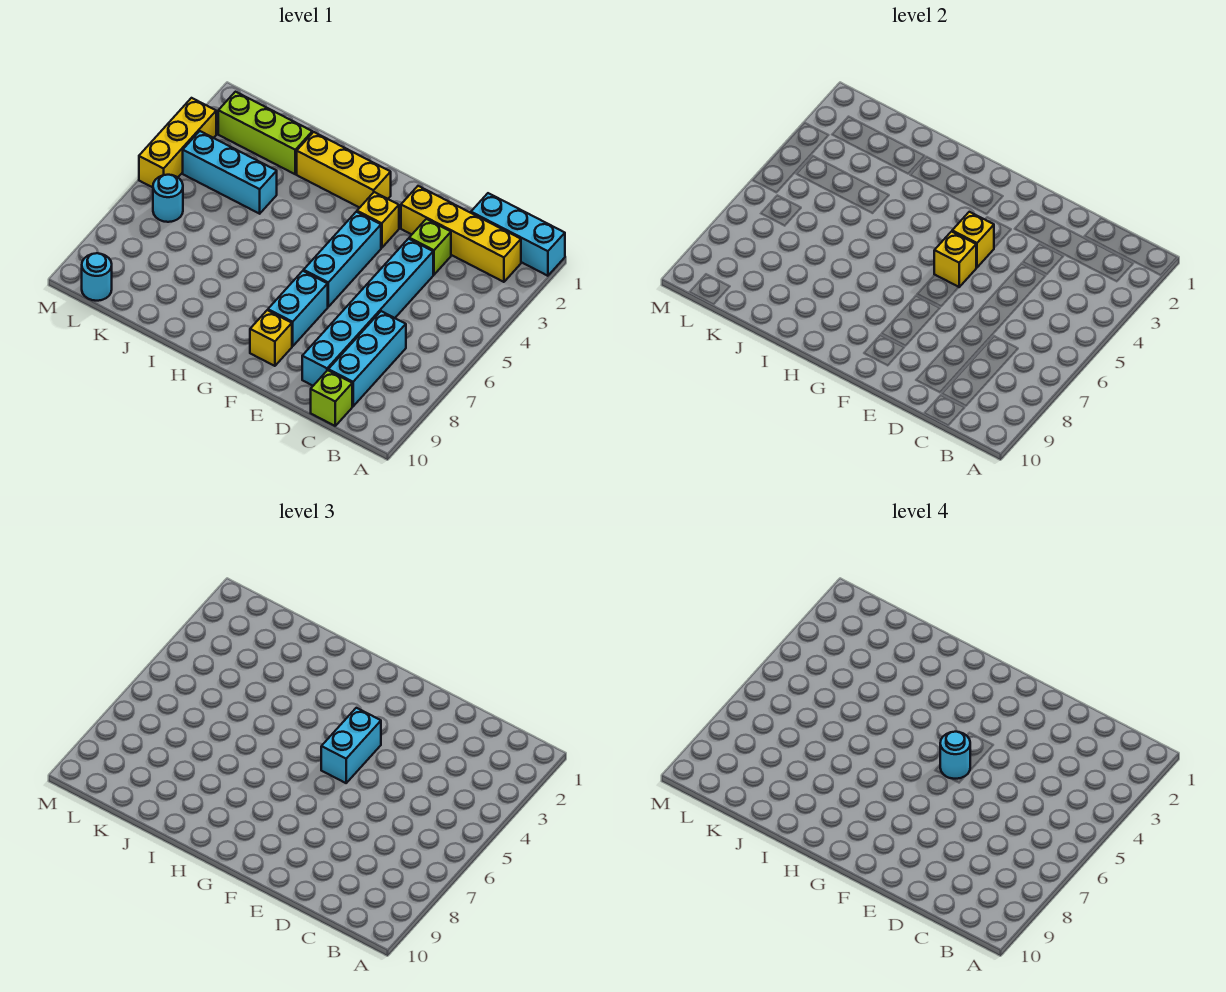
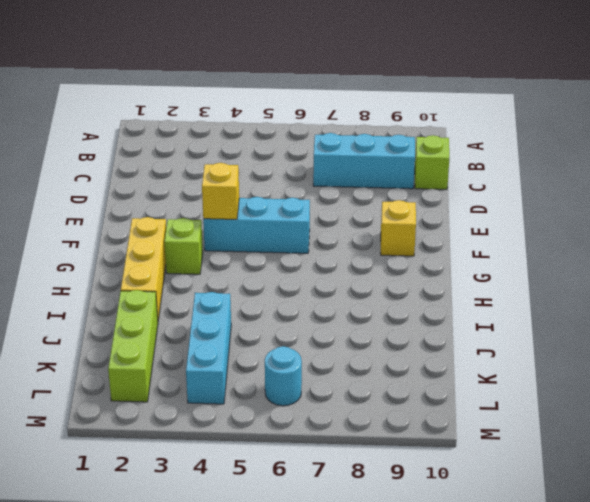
lime 1x1 brick [165,218,203,274] -> lime 1x1 brick moved to [409,219,451,275]
none -> cyan 1x3 brick [471,193,565,276]
none -> yellow 1x4 brick [401,186,521,282]
none -> cyan 1x6 brick [302,239,433,386]

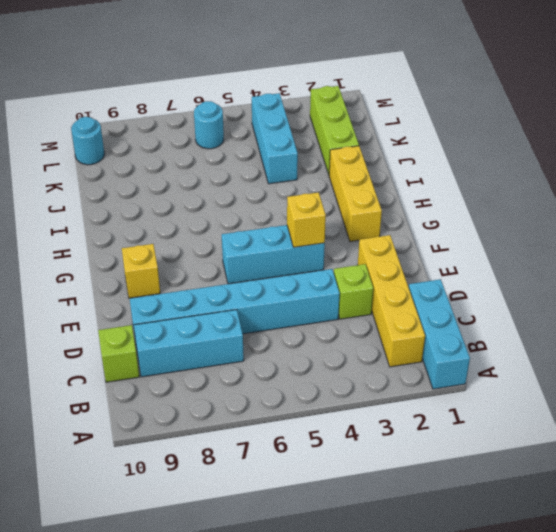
none -> yellow 1x1 brick [357,192,399,248]
none -> cyan 1x2 brick [268,271,328,346]
none -> yellow 1x3 brick [139,98,216,188]

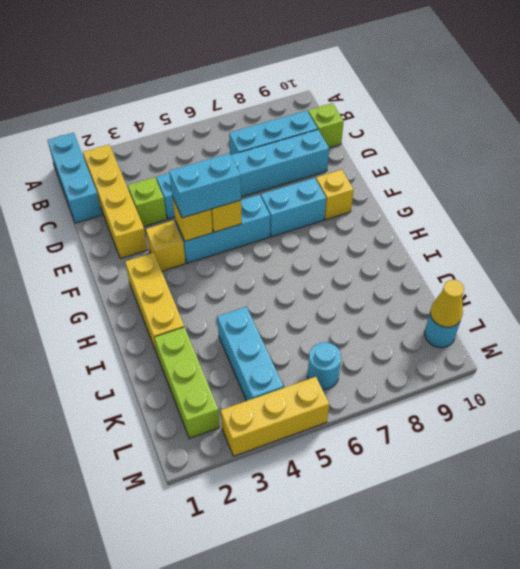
yellow 1x1 cone [430,280,464,327] -> none
none -> cyan 1x1 round brick [940,731,970,779]

